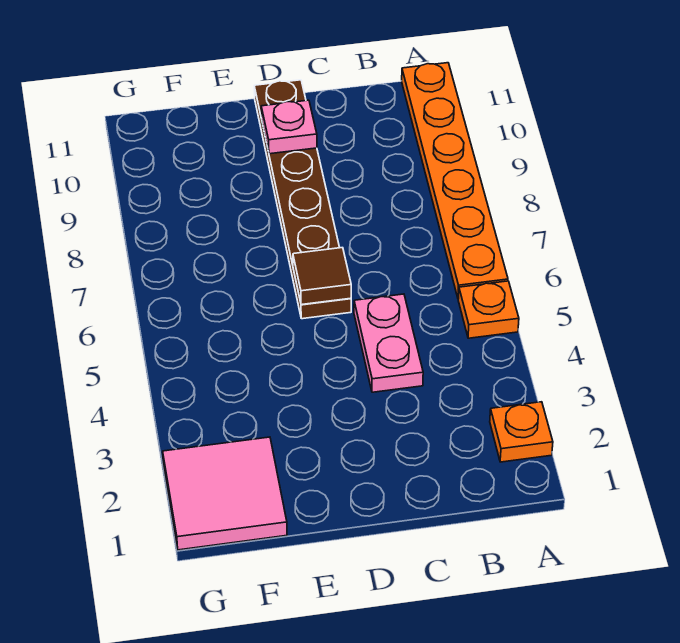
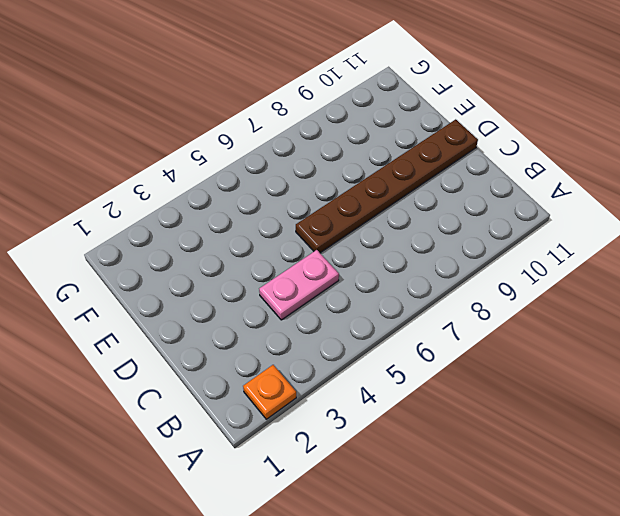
none -> orange 1x1 plate [458,281,519,338]
none -> orange 1x6 plate [402,63,508,299]

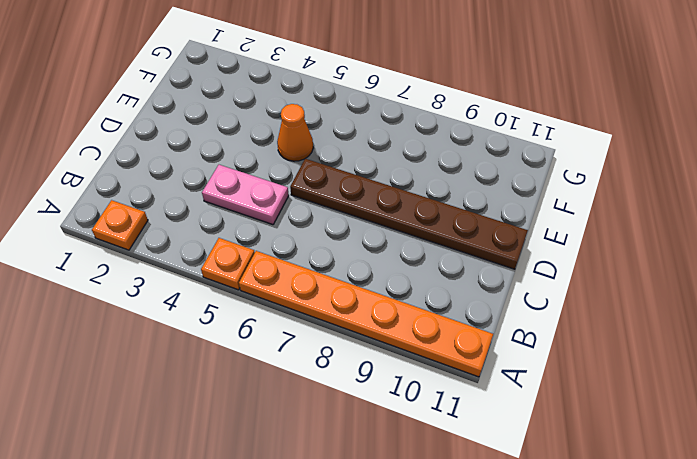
orange 1x1 cone [277,104,313,161] -> none
none -> pink 2x2 tile [163,437,287,550]
none -> brown 1x1 tile [293,248,351,305]

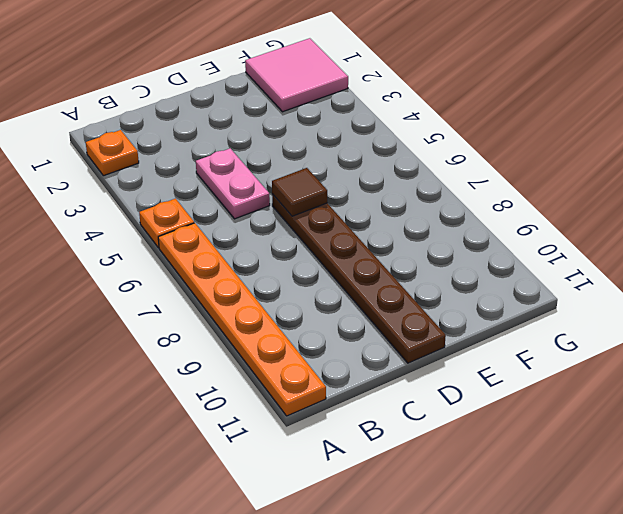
none -> pink 1x1 plate [261,100,317,154]

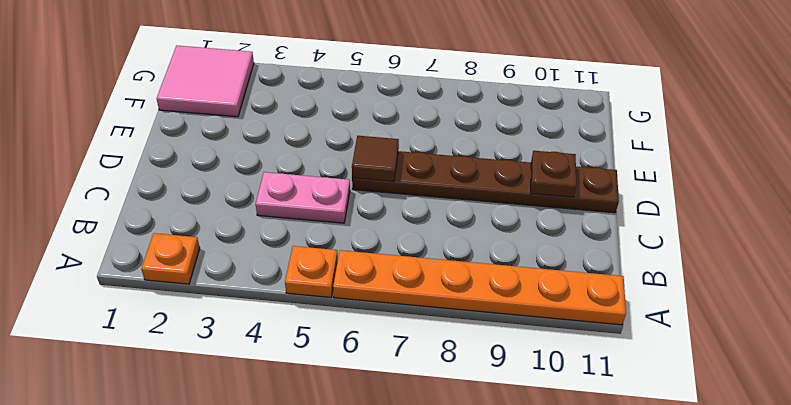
brown 1x1 plate [531,151,576,197] -> pink 1x1 plate [261,100,317,154]

